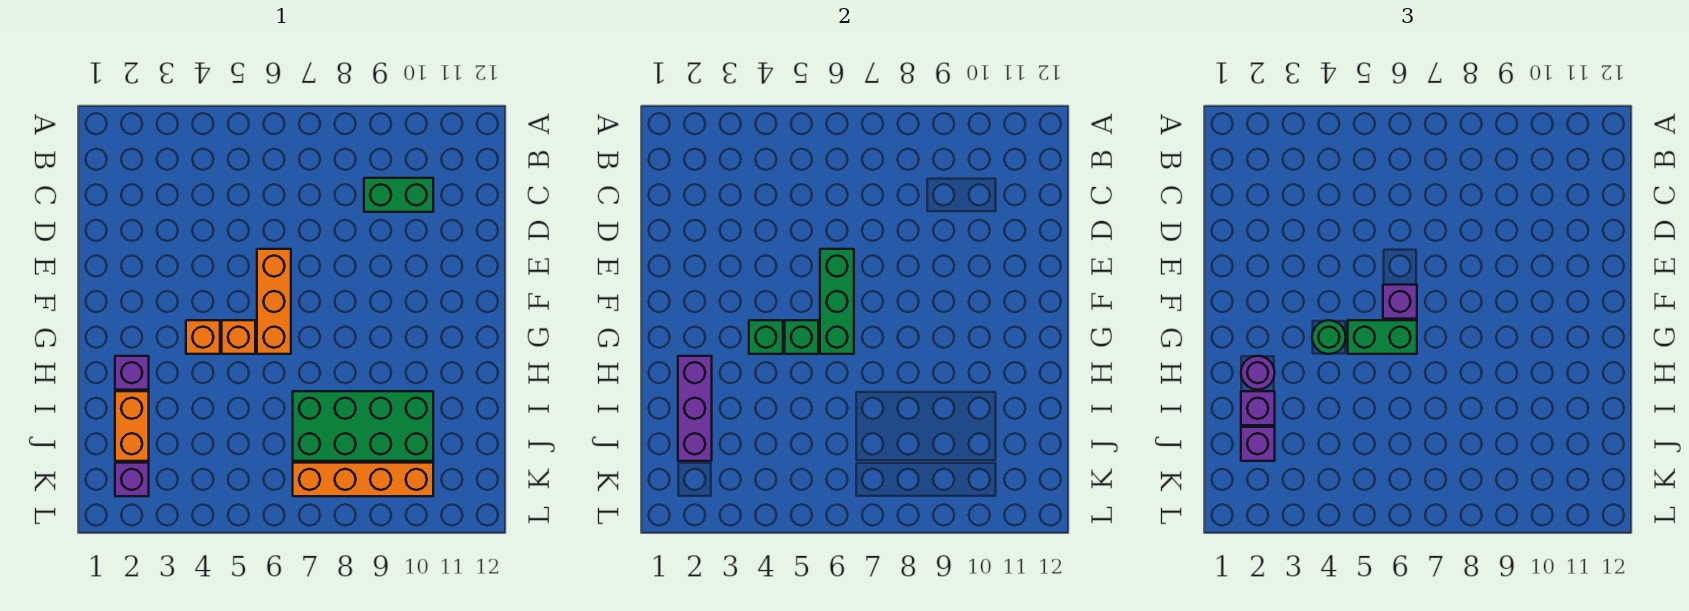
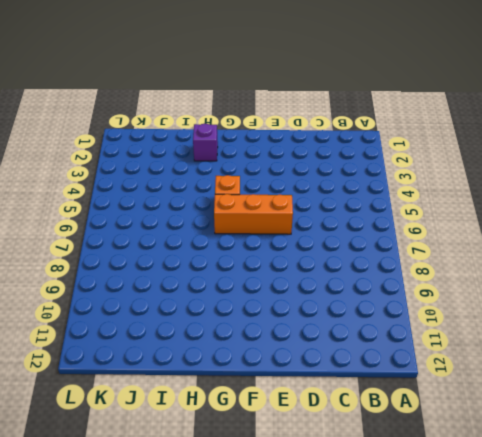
none -> green 1x2 brick [364,178,433,212]
none -> orange 1x1 brick [186,320,220,354]
none -> orange 1x2 brick [115,391,149,461]

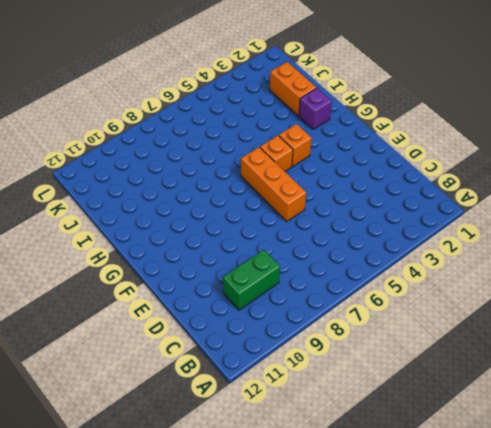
none -> green 2x4 brick [293,391,433,461]
none -> purple 1x1 brick [115,463,149,496]
none -> orange 1x4 brick [293,463,433,496]

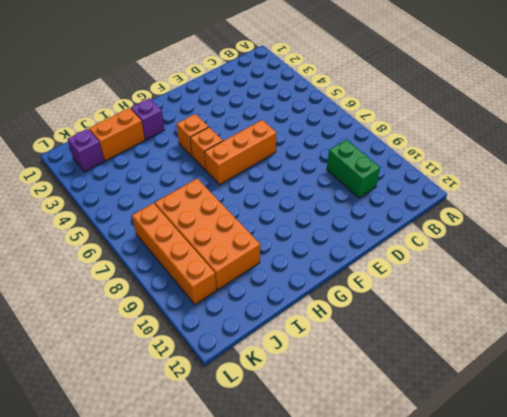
orange 2x4 brick [155,179,260,290] -> green 2x4 brick [293,391,433,461]
none -> green 1x3 brick [820,249,854,354]
none -> green 1x1 brick [749,320,783,354]
none -> green 1x1 brick [785,320,818,354]

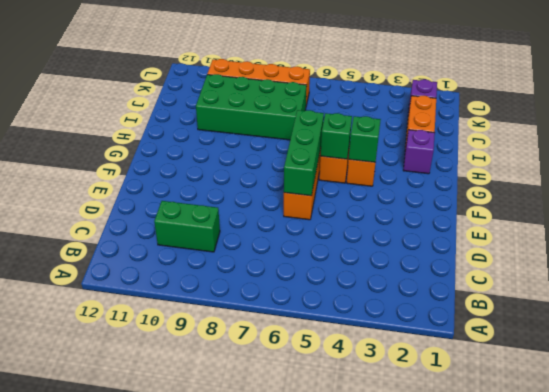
none -> purple 1x3 brick [678,356,712,461]
none -> purple 1x1 brick [1383,285,1417,319]
none -> green 1x1 round brick [1312,320,1346,354]

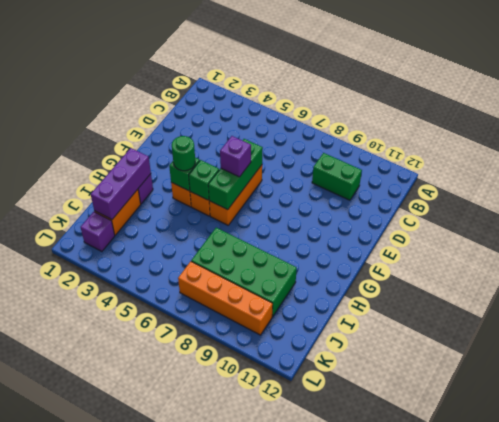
none -> green 1x2 brick [1348,320,1417,354]
none -> purple 1x1 round brick [1241,356,1275,390]
none -> purple 1x1 brick [1241,391,1275,425]

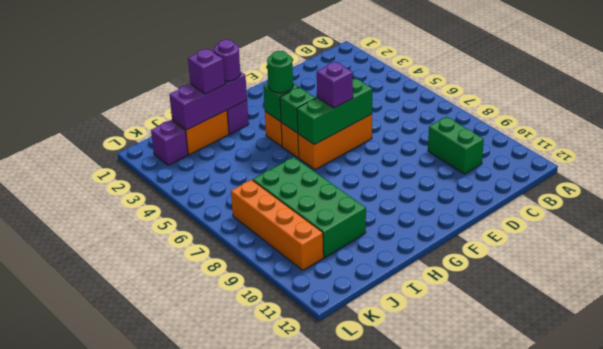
none -> green 1x2 brick [1348,320,1417,354]
none -> purple 1x1 brick [1241,427,1275,461]

